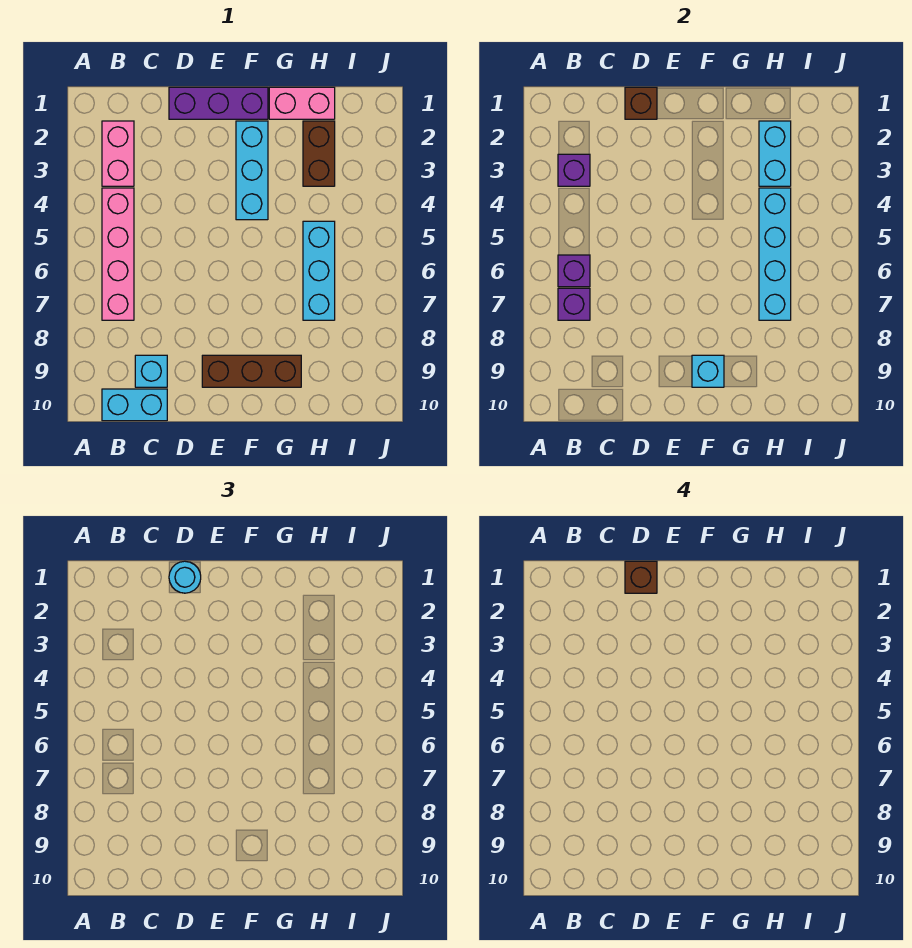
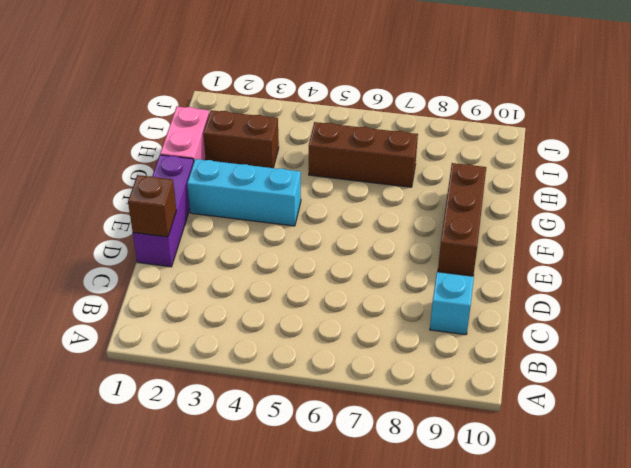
brown 1x3 brick [309,122,418,187] -> cyan 1x3 brick [303,221,335,320]
none -> pink 1x2 brick [102,121,134,186]
none -> pink 1x4 brick [102,188,134,320]
none -> cyan 1x2 brick [102,389,167,421]

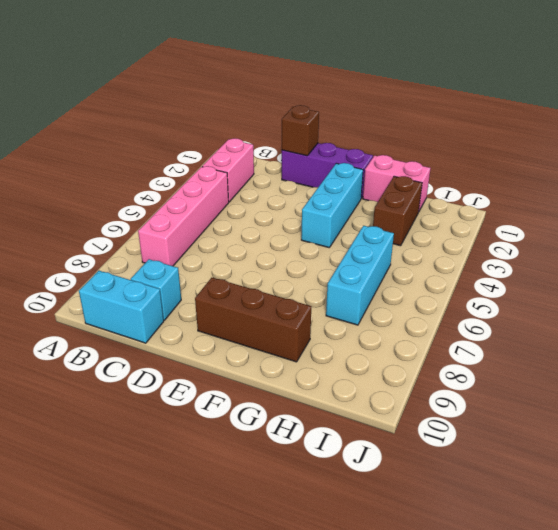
none -> purple 1x1 brick [558,154,590,186]
none -> purple 1x1 brick [558,255,590,287]
none -> purple 1x1 brick [558,288,590,320]

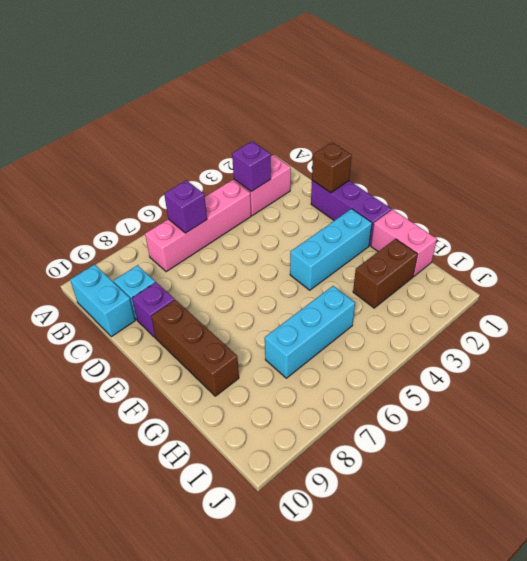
purple 1x1 brick [132,282,175,338] -> purple 1x1 brick moved to [558,288,590,320]
none -> cyan 1x1 brick [692,355,724,387]
none -> cyan 1x2 brick [759,121,791,186]
none -> cyan 1x4 brick [759,188,791,320]

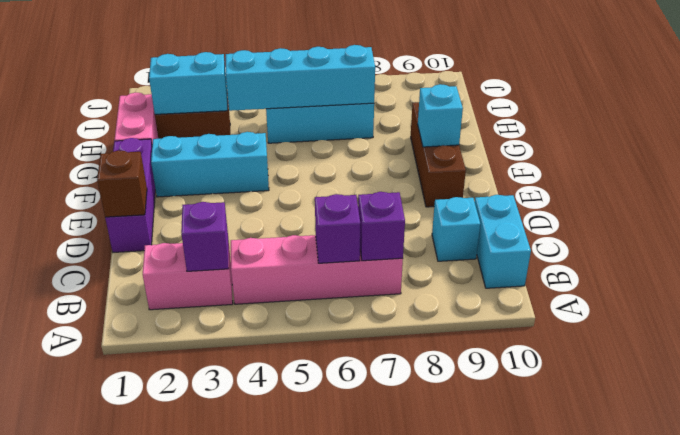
none -> cyan 1x1 round brick [169,561,201,593]
none -> brown 1x1 brick [625,561,657,593]

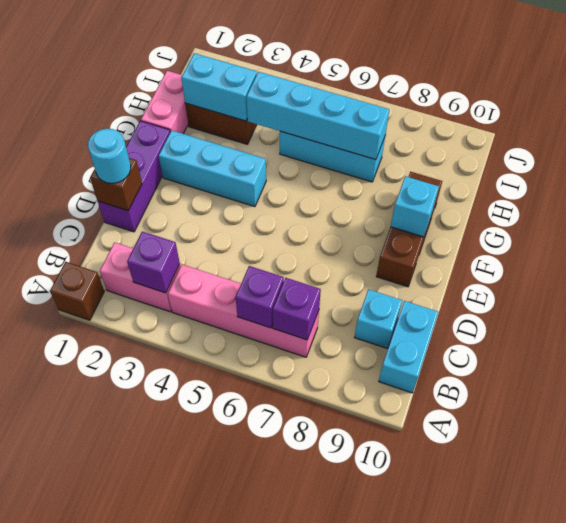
brown 1x1 brick [50,262,104,320] -> brown 1x1 brick moved to [625,561,657,593]

